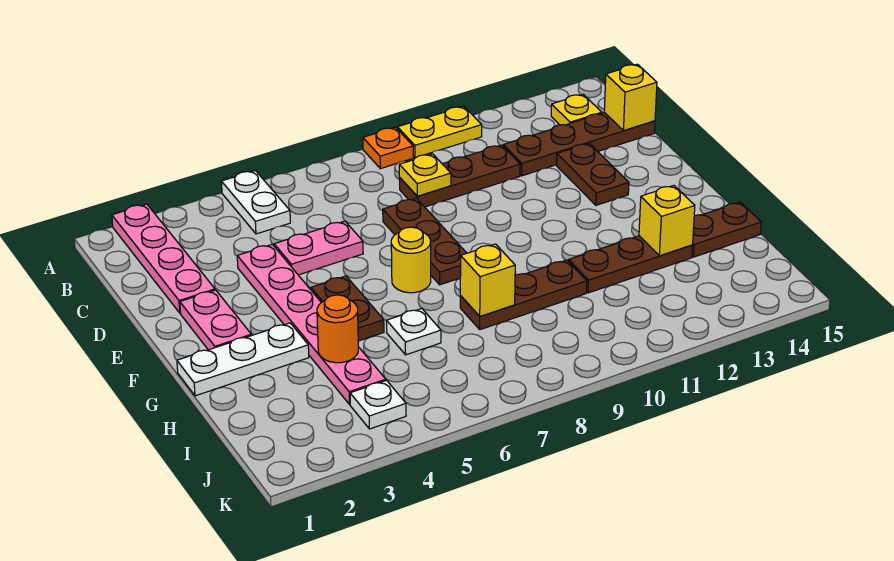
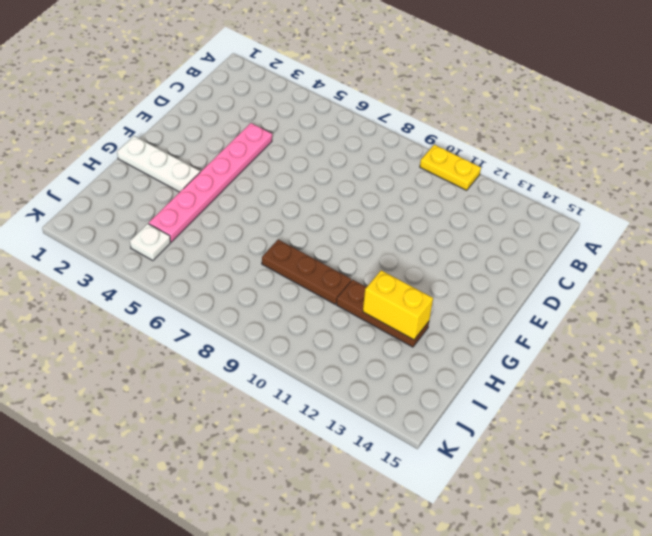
yellow 1x2 brick [363,270,433,340] -> yellow 1x1 brick [639,186,695,256]
none -> pink 1x4 plate [112,204,215,313]
none -> white 1x2 plate [221,171,290,234]
none -> orange 1x1 plate [363,127,413,169]

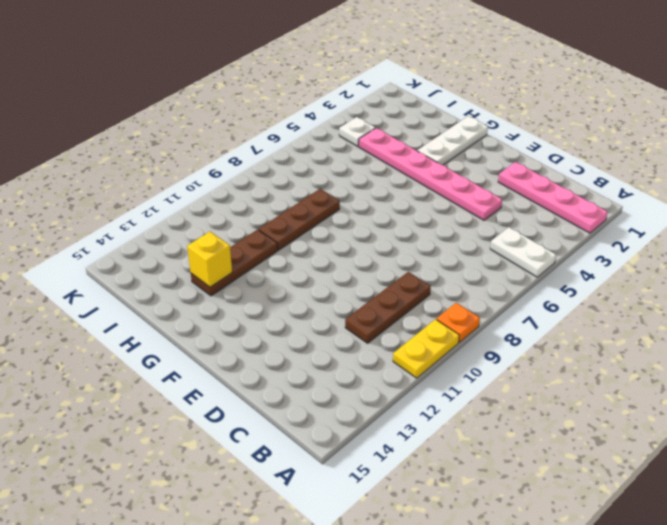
none -> yellow 1x1 plate [551,94,602,125]
none -> brown 1x4 plate [503,113,655,176]
none -> pink 1x2 plate [274,221,363,275]

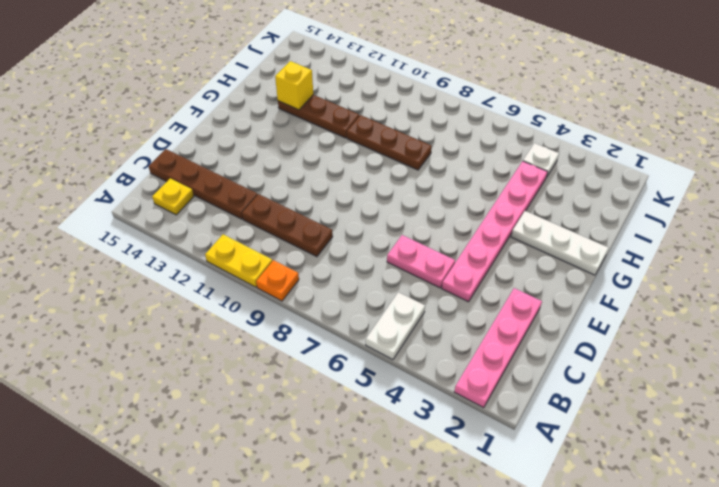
none -> brown 1x3 plate [383,198,466,285]
none -> brown 1x2 plate [557,143,629,205]
none -> pink 1x2 plate [180,290,251,350]

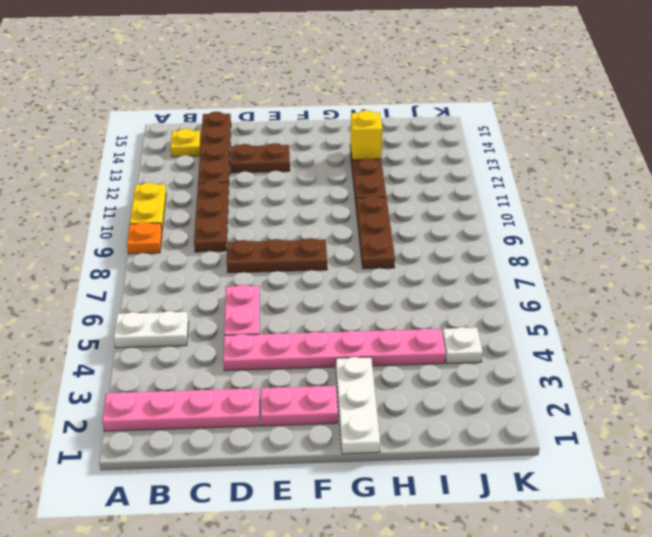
none -> brown 1x2 plate [311,276,384,341]
none -> yellow 1x1 round brick [391,227,431,293]
none -> white 1x1 plate [387,309,441,355]

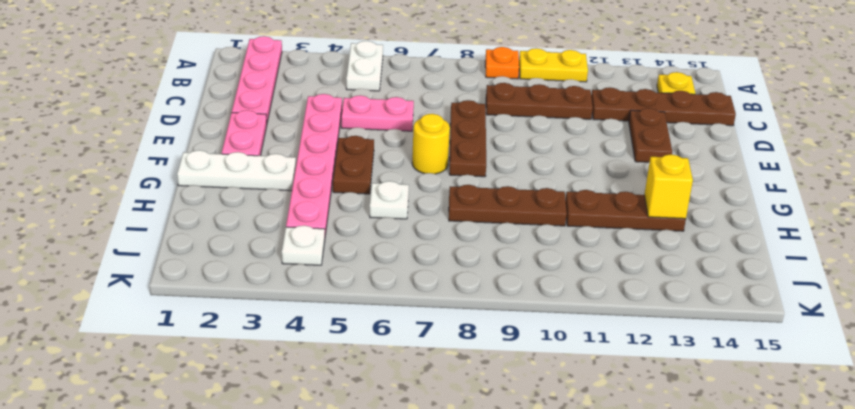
none -> brown 1x2 plate [692,202,761,257]
none -> yellow 1x1 plate [399,154,451,196]
none -> yellow 1x1 brick [604,64,657,131]

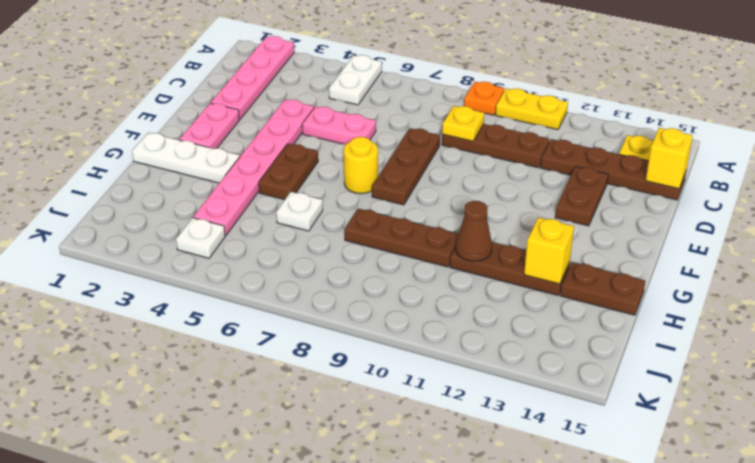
brown 1x1 cone [456,201,492,261] -> none
none -> orange 1x1 round brick [317,295,358,363]
none -> yellow 1x1 brick [460,244,515,316]

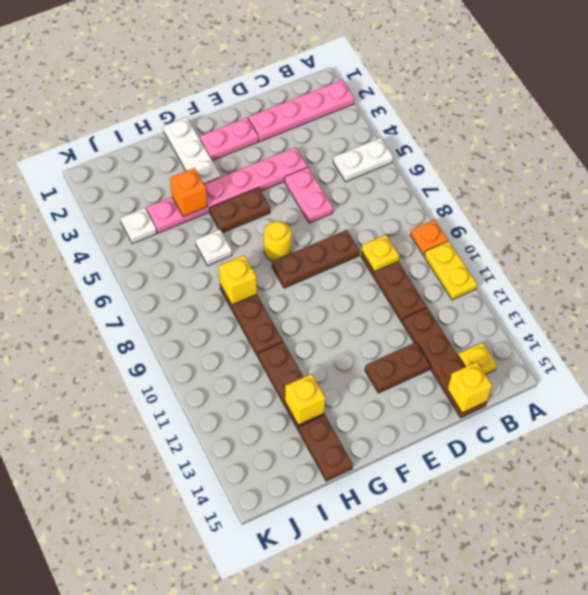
orange 1x1 brick [170,168,207,217] -> orange 1x1 round brick [317,295,358,363]

